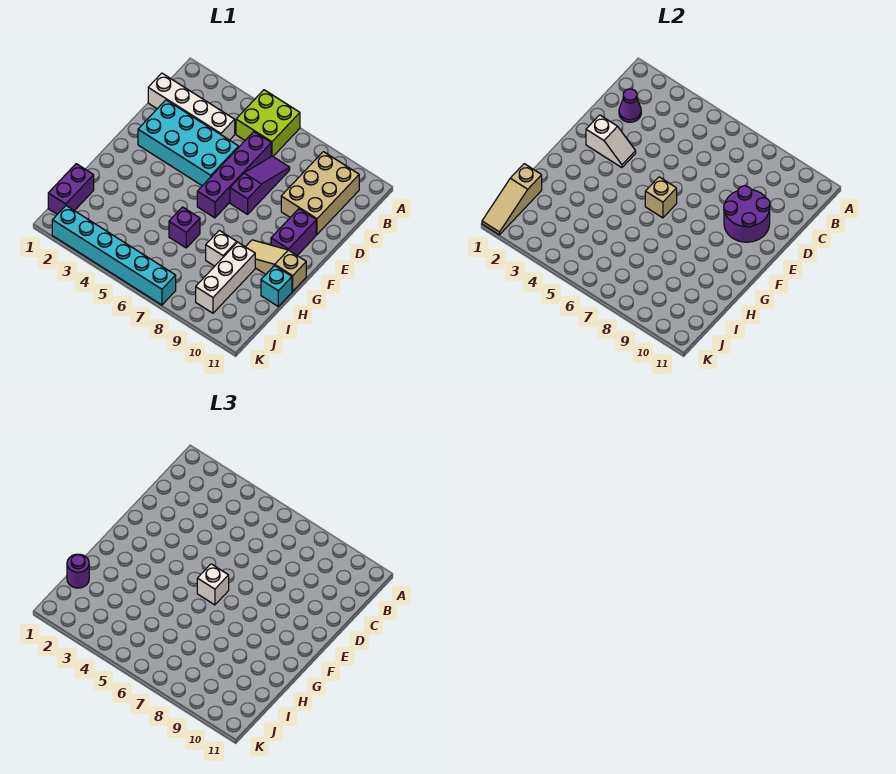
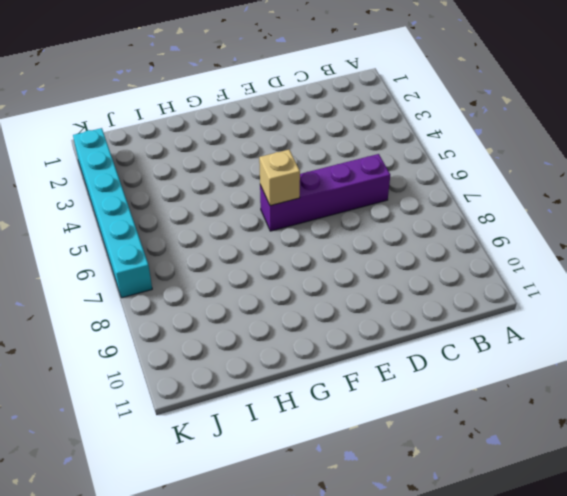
none -> lime 2x2 brick [236,90,300,156]
none -> tan 2x3 brick [281,152,359,234]
none -> white 1x4 brick [148,73,235,140]

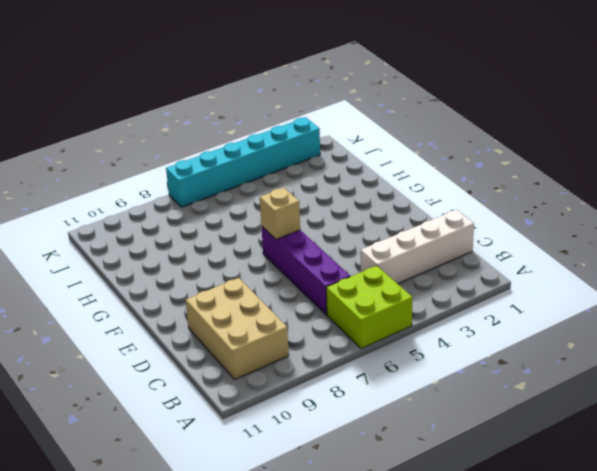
none -> purple 1x3 slope [230,156,290,214]
none -> cyan 2x4 brick [138,100,239,186]
none -> purple 1x2 brick [271,209,316,255]

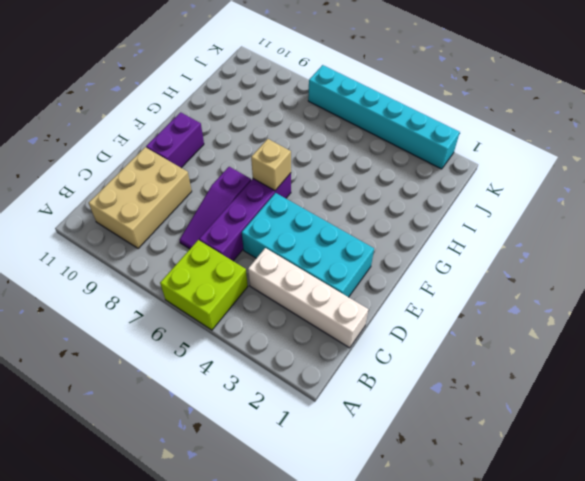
none -> tan 1x3 slope [246,240,306,291]
none -> purple 1x1 brick [169,207,200,248]
none -> white 1x1 brick [206,230,237,266]

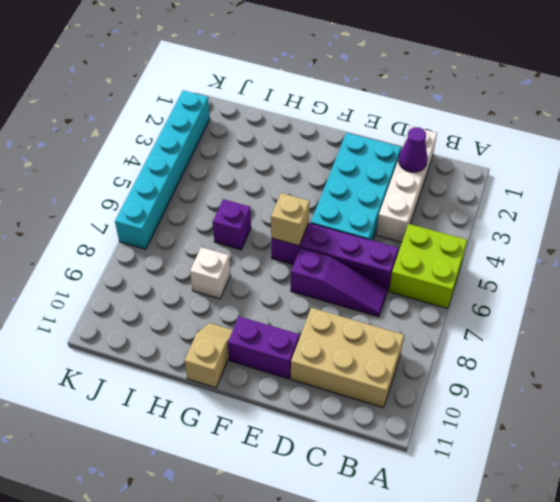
tan 1x2 slope [185,323,233,388] -> tan 1x3 slope [246,240,306,291]
none -> white 1x3 brick [196,242,255,313]
none -> cyan 1x1 brick [261,266,292,306]
none -> purple 1x2 brick [48,164,94,214]

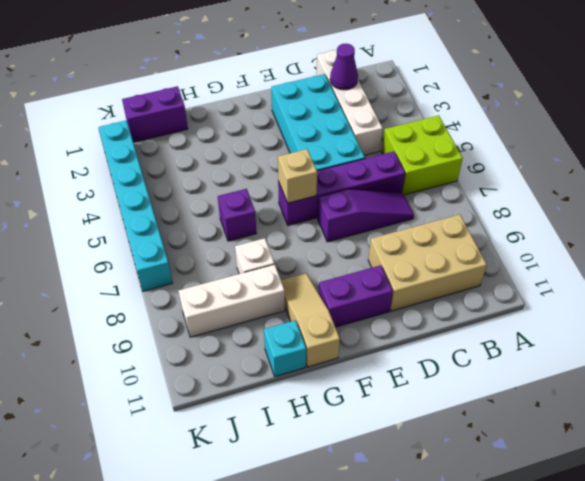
none -> purple 2x2 round brick [724,186,770,242]
none -> white 1x2 slope [586,115,636,168]
none -> tan 1x3 slope [482,164,542,235]

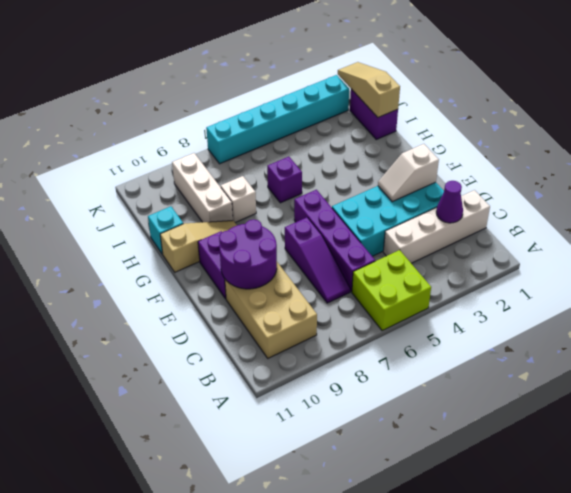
none -> tan 1x1 brick [645,177,677,218]
none -> white 1x1 brick [197,564,229,605]
none -> purple 1x1 round brick [67,554,89,588]

